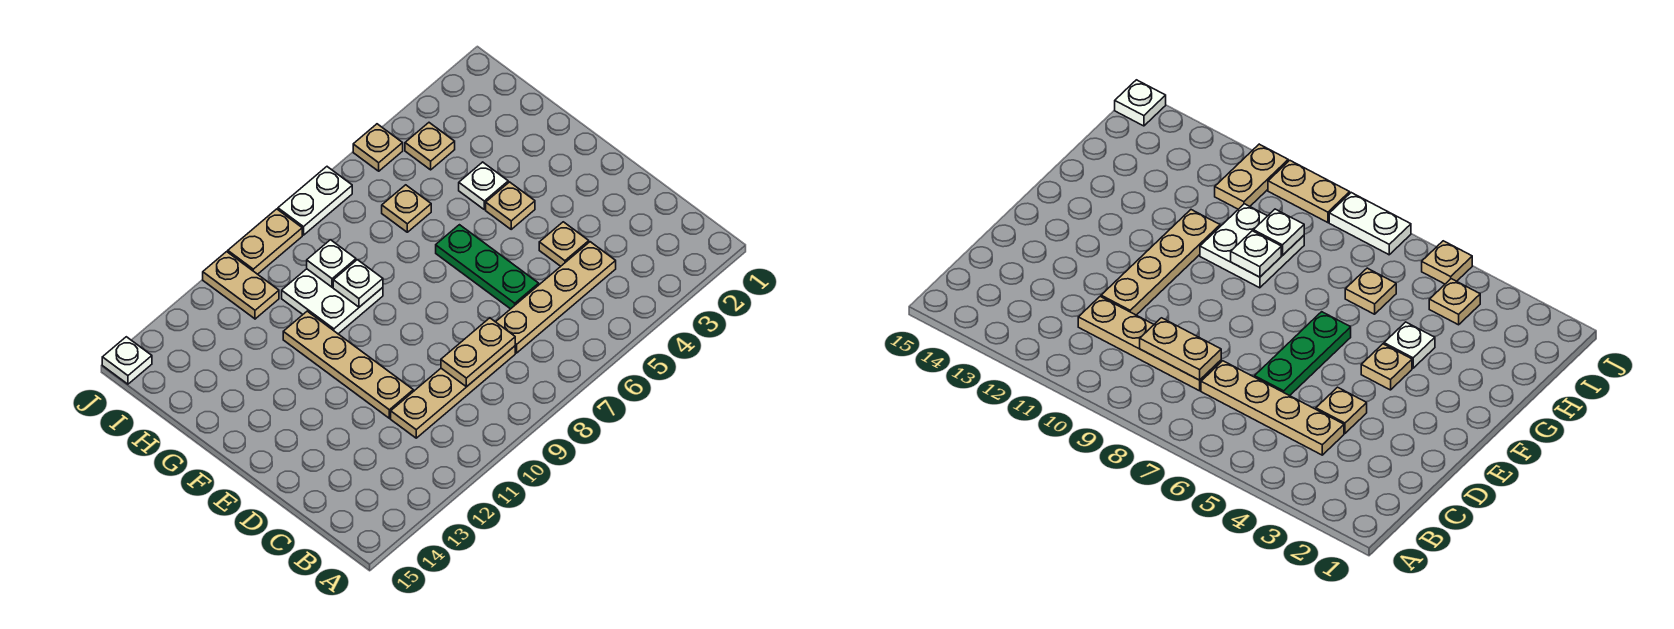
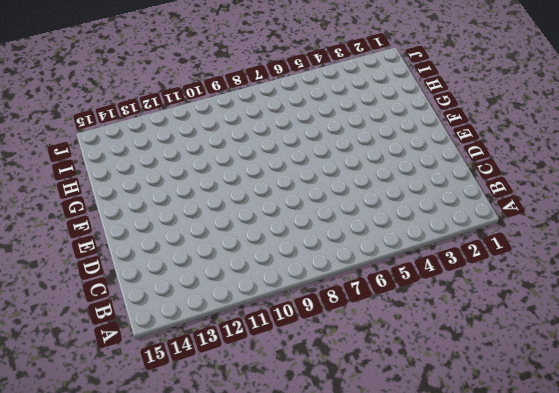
none -> tan 1x4 plate [496,242,616,353]
none -> tan 1x4 plate [391,346,515,438]
none -> tan 1x1 plate [539,222,589,266]

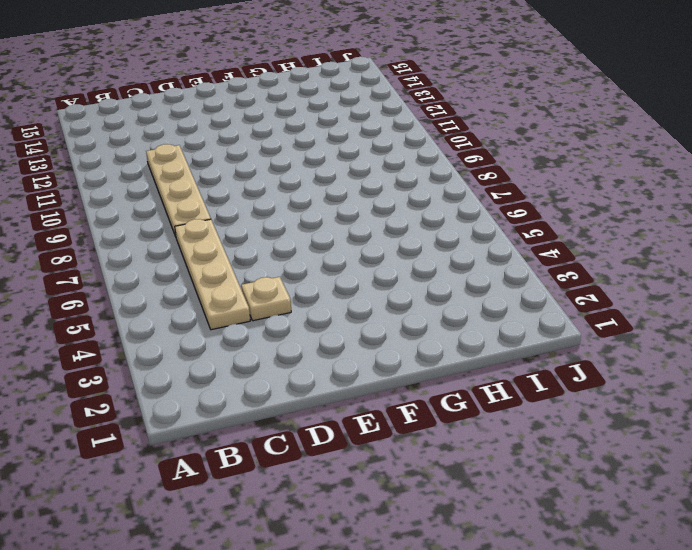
none -> green 1x3 plate [436,225,539,309]
none -> tan 1x4 plate [283,311,413,418]
none -> tan 1x1 plate [486,182,535,229]

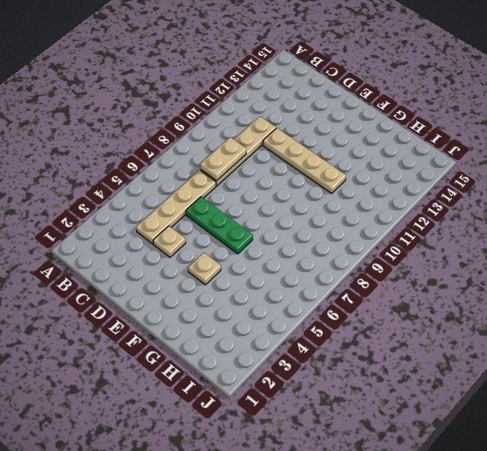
none -> white 1x1 plate [459,162,508,209]
none -> white 2x2 plate [282,269,383,334]
none -> tan 1x1 plate [382,185,431,232]

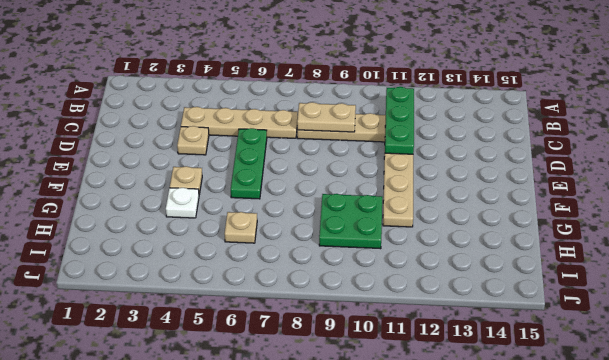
green 1x3 plate [385,87,414,154] -> none
green 2x2 plate [319,194,382,249] -> white 2x2 plate [282,269,383,334]
none -> tan 1x1 plate [405,123,455,170]
none -> tan 1x2 plate [203,252,279,319]
none -> tan 1x1 plate [353,124,403,171]

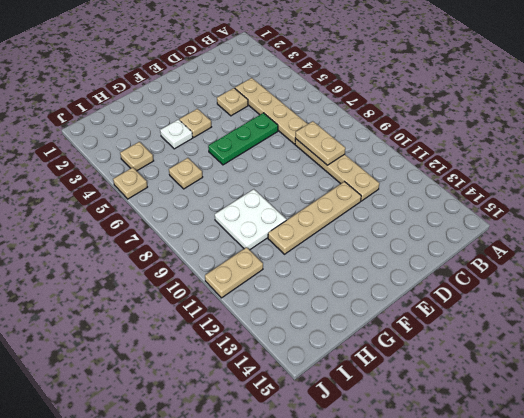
none -> white 1x2 plate [278,167,352,235]
none -> tan 1x2 plate [228,209,302,274]
none -> white 1x1 plate [102,337,152,384]

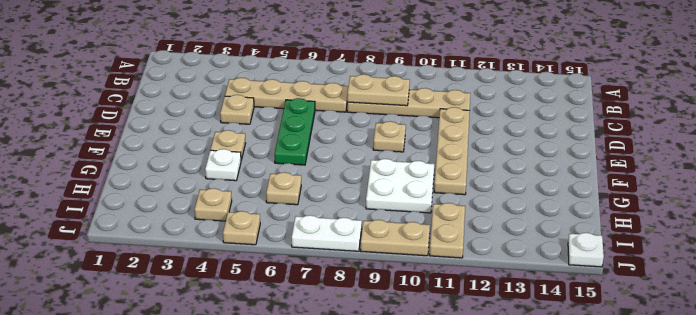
tan 1x1 plate [373,121,406,152] -> none
none -> white 1x1 plate [333,260,383,307]
none -> white 1x1 plate [307,240,356,287]

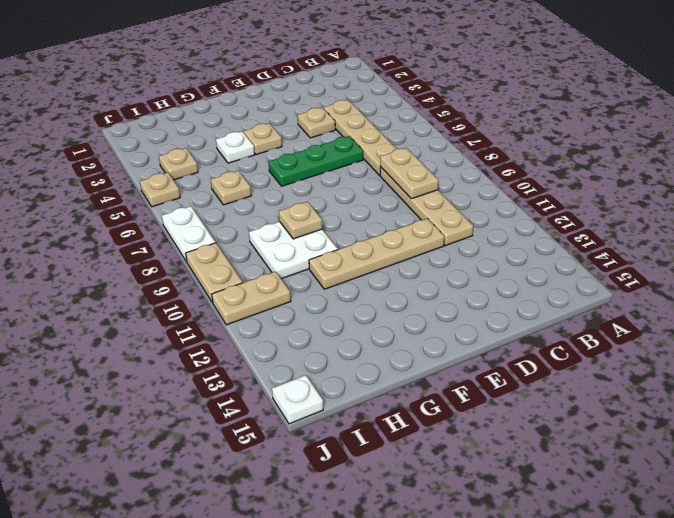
tan 1x1 plate [279,202,322,239] -> white 1x1 plate [333,260,383,307]
none -> white 1x1 plate [307,240,356,287]

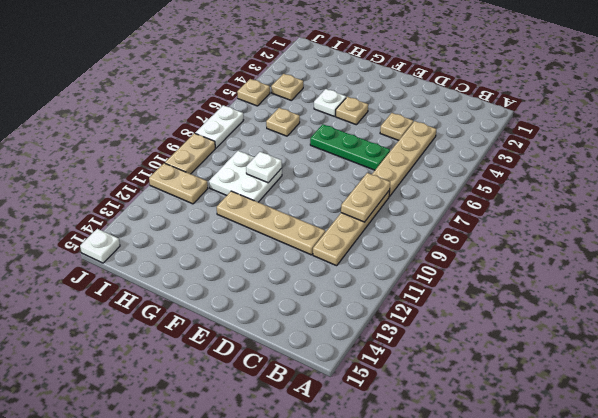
none -> white 1x1 plate [307,240,356,287]

